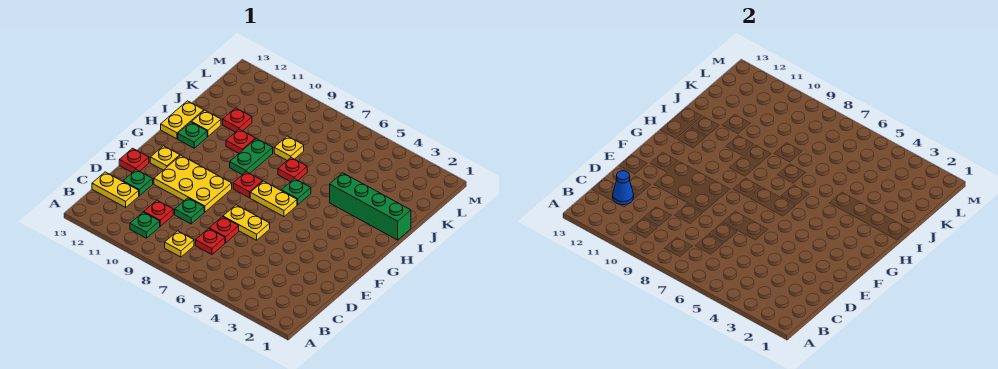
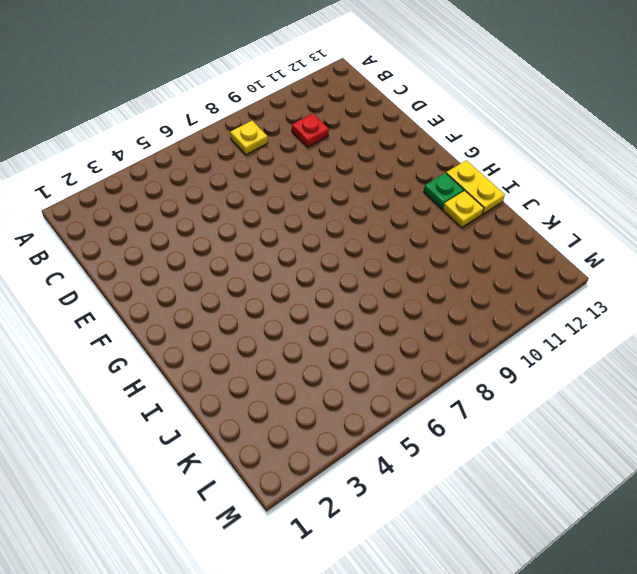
none -> green 1x1 plate [130,212,160,238]
none -> red 1x1 plate [196,229,225,255]
none -> yellow 1x2 plate [92,172,139,207]

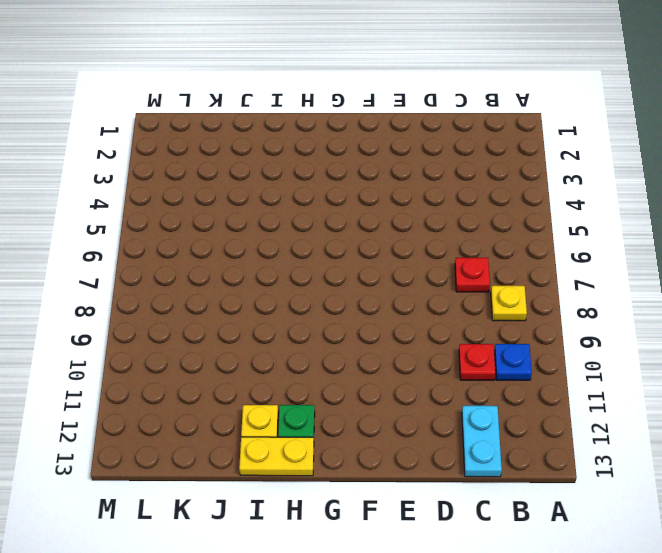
blue 1x1 plate [494,344,532,380] -> green 1x1 plate [130,212,160,238]
cyan 1x2 plate [462,406,502,477] -> yellow 1x2 plate [92,172,139,207]
none -> red 1x1 plate [209,217,239,243]
none -> green 1x1 plate [175,198,204,224]
none -> green 1x1 plate [123,170,153,196]

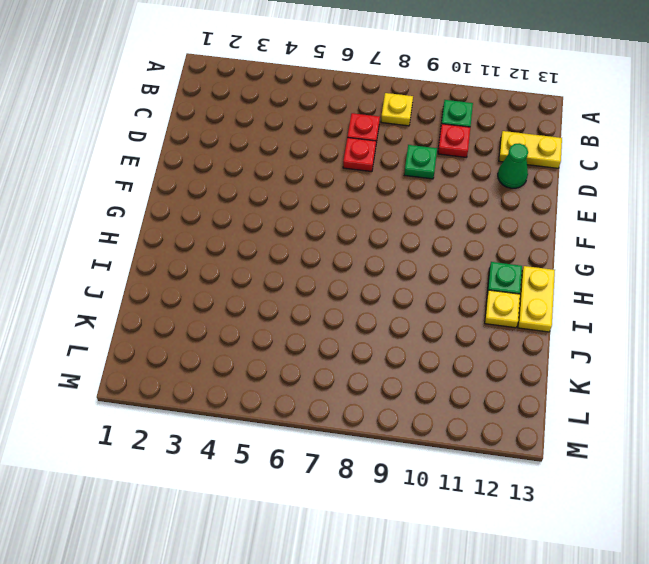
green 1x1 cone [498,143,528,188] -> green 1x1 plate [123,170,153,196]
none -> yellow 1x2 plate [223,205,270,240]
none -> yellow 2x3 plate [154,155,232,212]
none -> red 1x1 plate [119,148,149,173]

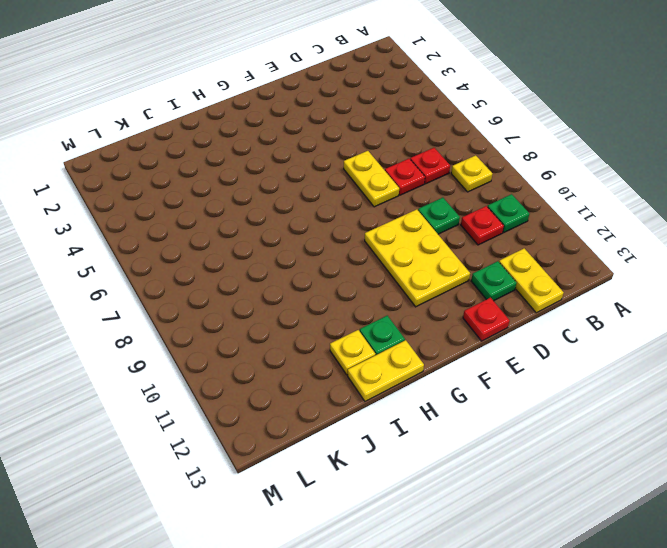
none -> yellow 1x1 plate [150,146,180,170]
none -> yellow 1x2 plate [250,181,297,217]
none -> red 1x1 plate [233,172,263,198]

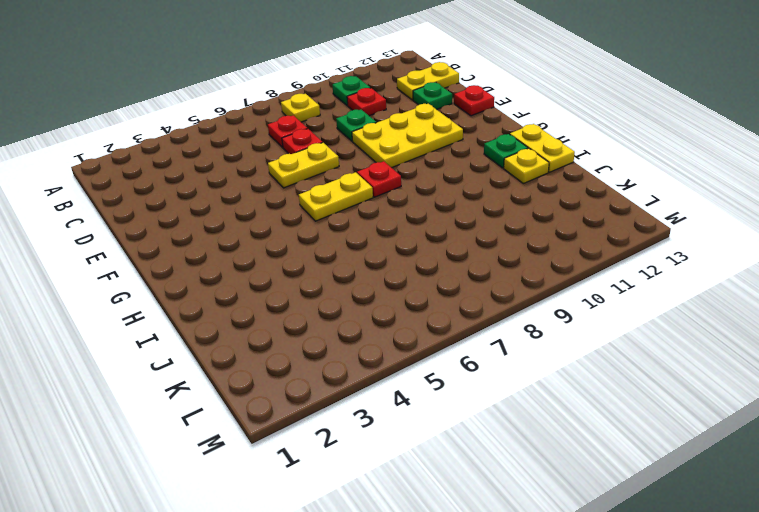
none -> yellow 1x1 plate [150,146,180,170]
none -> green 1x1 plate [281,179,311,205]
none -> green 1x2 plate [230,139,273,175]

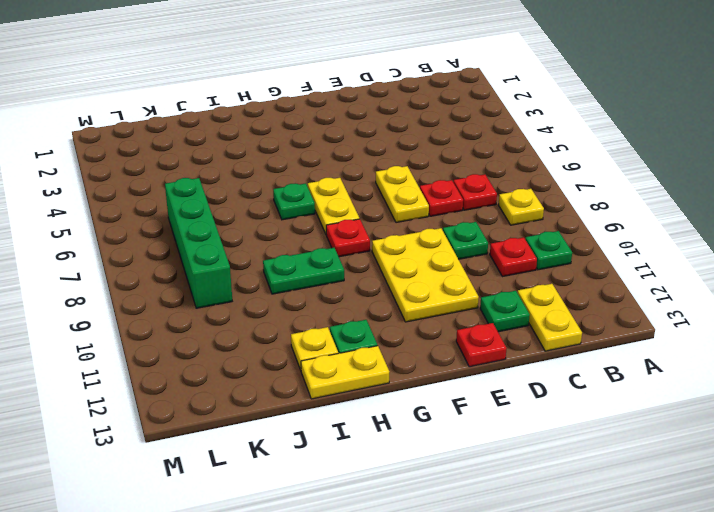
green 1x4 brick [165,178,232,308] -> green 1x4 brick moved to [330,173,411,240]
none -> yellow 1x1 plate [150,146,180,170]
none -> red 1x1 plate [278,158,307,182]
none -> red 1x1 plate [226,129,256,153]

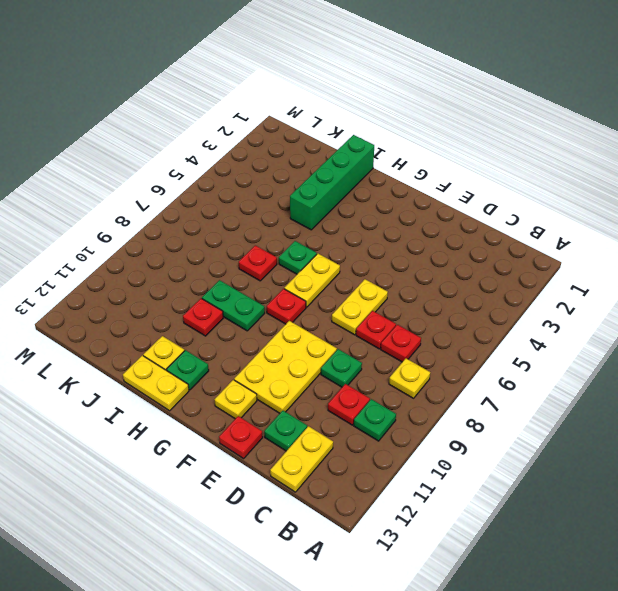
none -> yellow 1x1 plate [274,136,304,160]
none -> red 1x1 plate [223,108,252,132]
none -> blue 1x1 cone [613,171,634,205]

